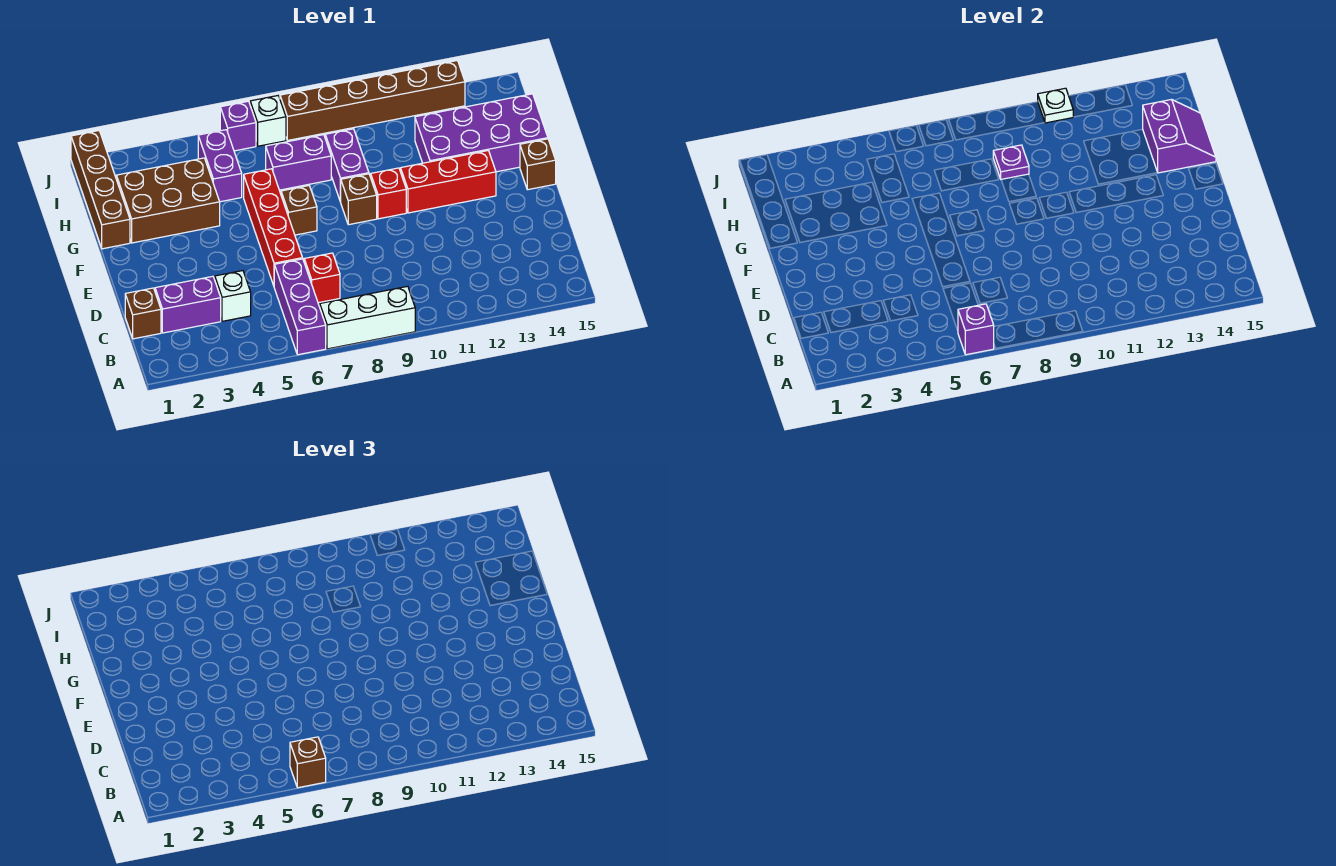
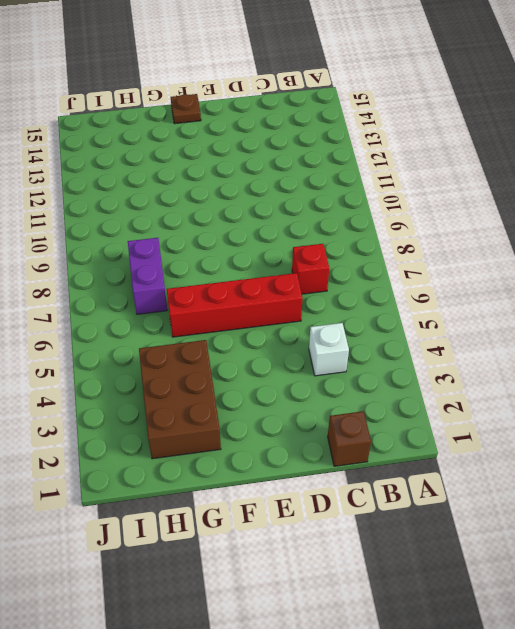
brown 1x1 plate [171,94,201,124] -> brown 1x1 brick [520,139,556,190]
none -> purple 1x3 brick [274,259,326,355]
none -> white 1x3 brick [320,286,415,349]
none -> purple 1x2 brick [155,276,221,333]

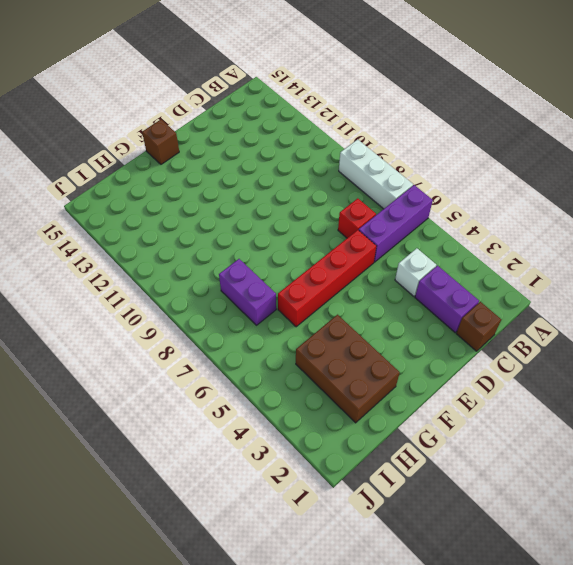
none -> brown 1x1 brick [281,186,317,235]
none -> brown 1x1 brick [341,174,377,225]
none -> red 1x1 brick [371,168,406,219]

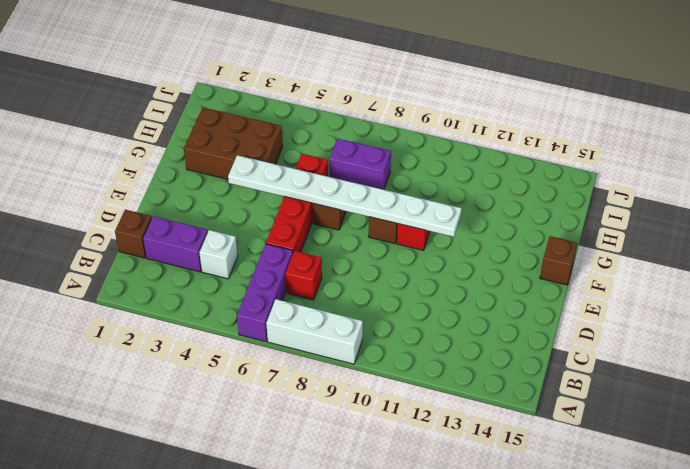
white 1x8 plate [228,155,462,237] -> none
none -> red 1x3 brick [400,151,496,213]
none -> brown 1x4 brick [71,131,130,249]
none -> purple 1x2 brick [325,129,369,202]

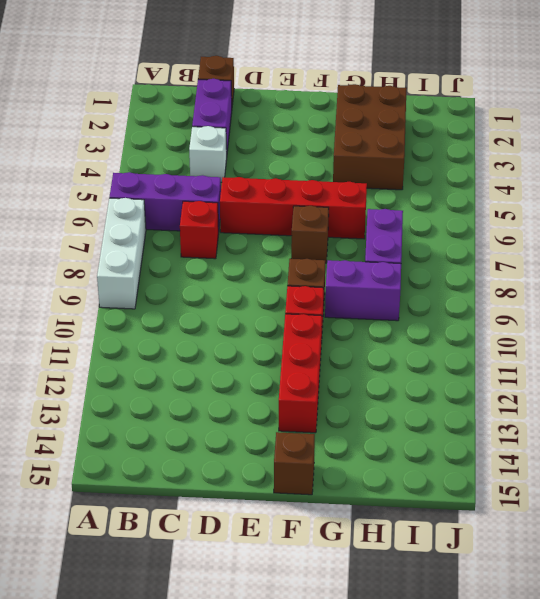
none -> brown 1x4 brick [71,131,130,249]
none -> purple 2x4 brick [415,94,548,172]
none -> purple 1x2 brick [198,130,242,202]

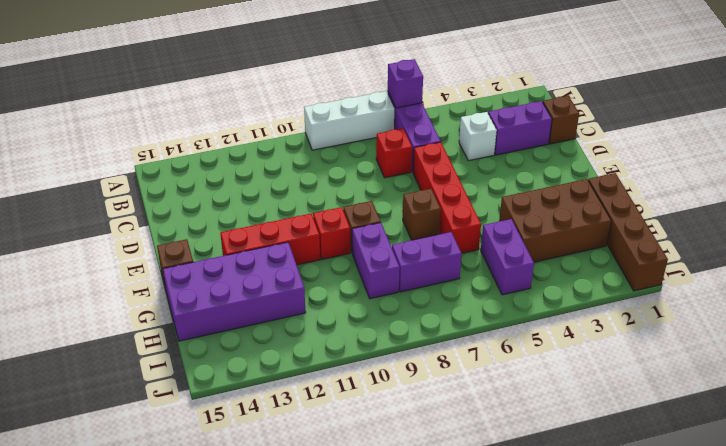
none -> purple 1x1 brick [220,101,256,151]
none -> white 1x1 brick [250,96,286,146]
none -> brown 1x6 brick [280,61,465,140]

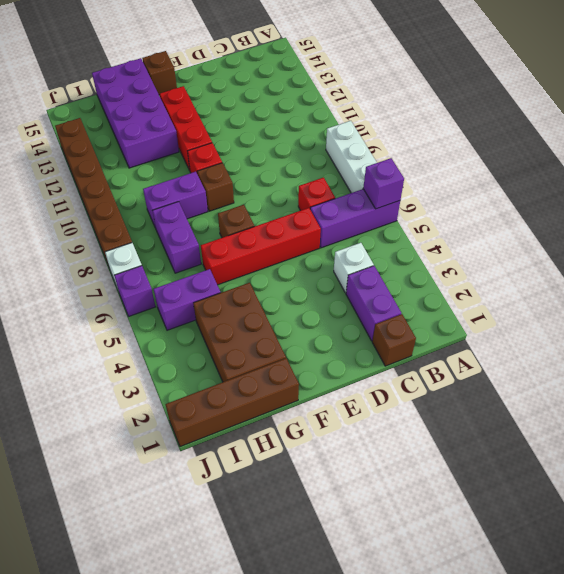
none -> purple 2x2 slope [1143,99,1216,173]
none -> purple 1x1 plate [993,145,1029,179]
none -> white 1x1 plate [1038,88,1073,123]

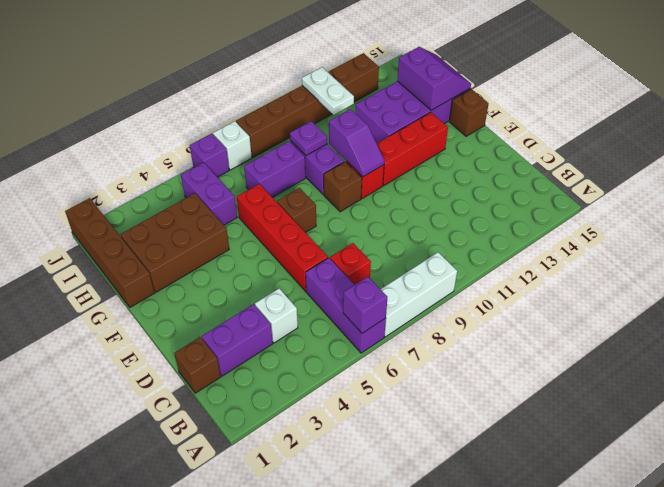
purple 1x2 slope [329,109,384,177] -> none
white 1x2 plate [302,67,354,115] -> white 1x1 plate [1038,88,1073,123]
none -> brown 1x1 brick [290,737,326,788]

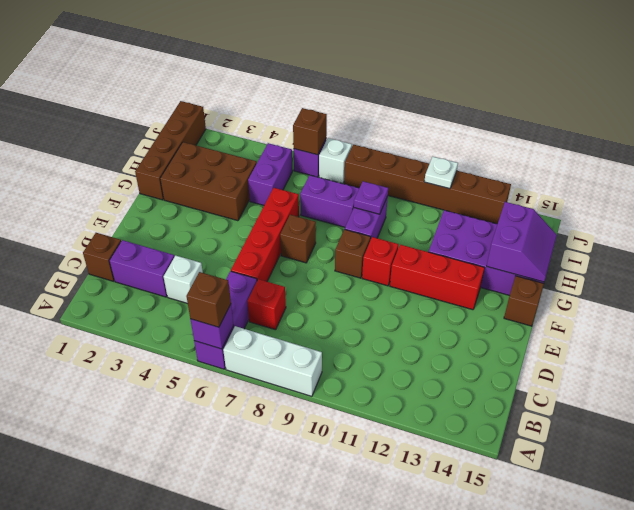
brown 1x1 brick [293,108,327,155] -> none

